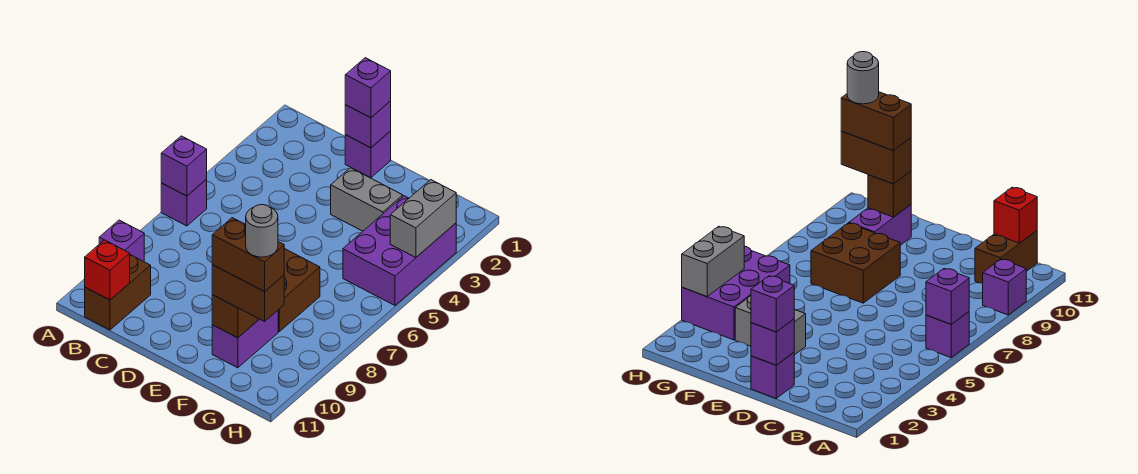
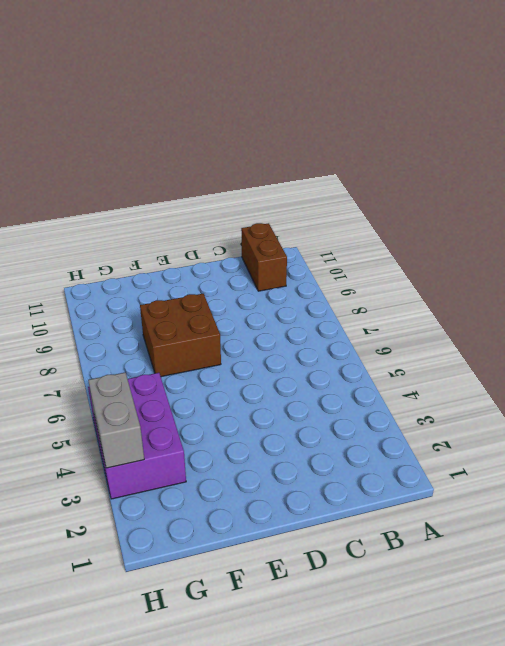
none -> purple 1x1 brick [161,179,207,226]
none -> purple 1x1 brick [99,220,144,262]
none -> purple 1x1 brick [345,131,391,178]

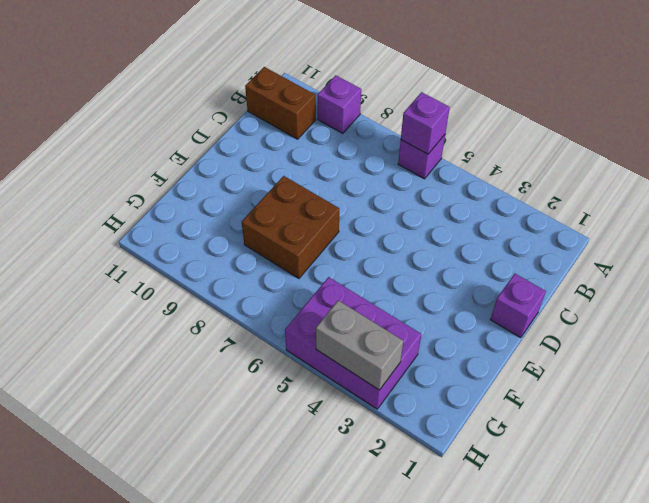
none -> grey 1x2 brick [331,168,403,231]
none -> purple 1x2 brick [212,311,278,368]
none -> red 1x1 brick [85,240,130,300]

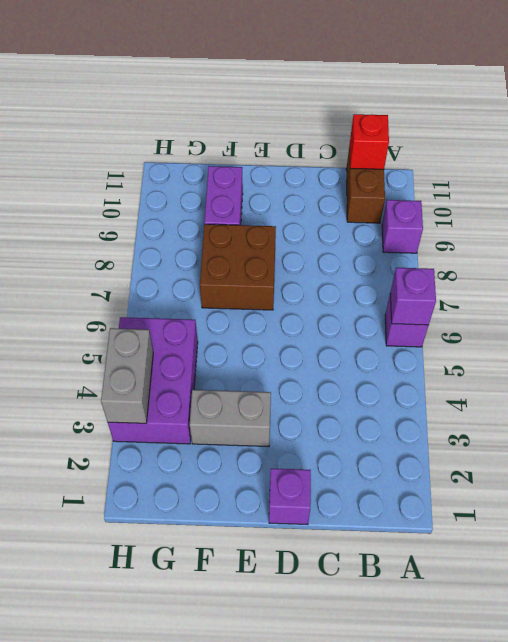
none -> purple 1x1 brick [345,101,391,148]
none -> brown 1x1 brick [212,295,258,338]
none -> purple 1x1 brick [345,58,391,118]

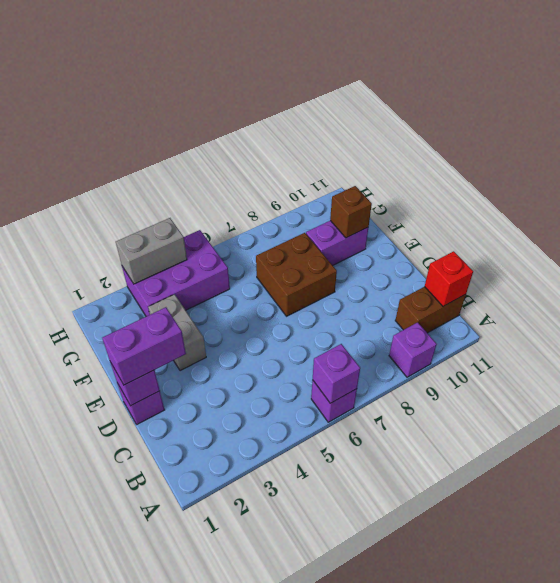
purple 1x2 brick [102,307,186,385] -> purple 1x1 brick [345,58,391,118]
none -> brown 1x2 brick [212,265,284,321]
none -> brown 1x2 brick [212,218,284,292]
none -> grey 1x1 round brick [246,205,278,257]

